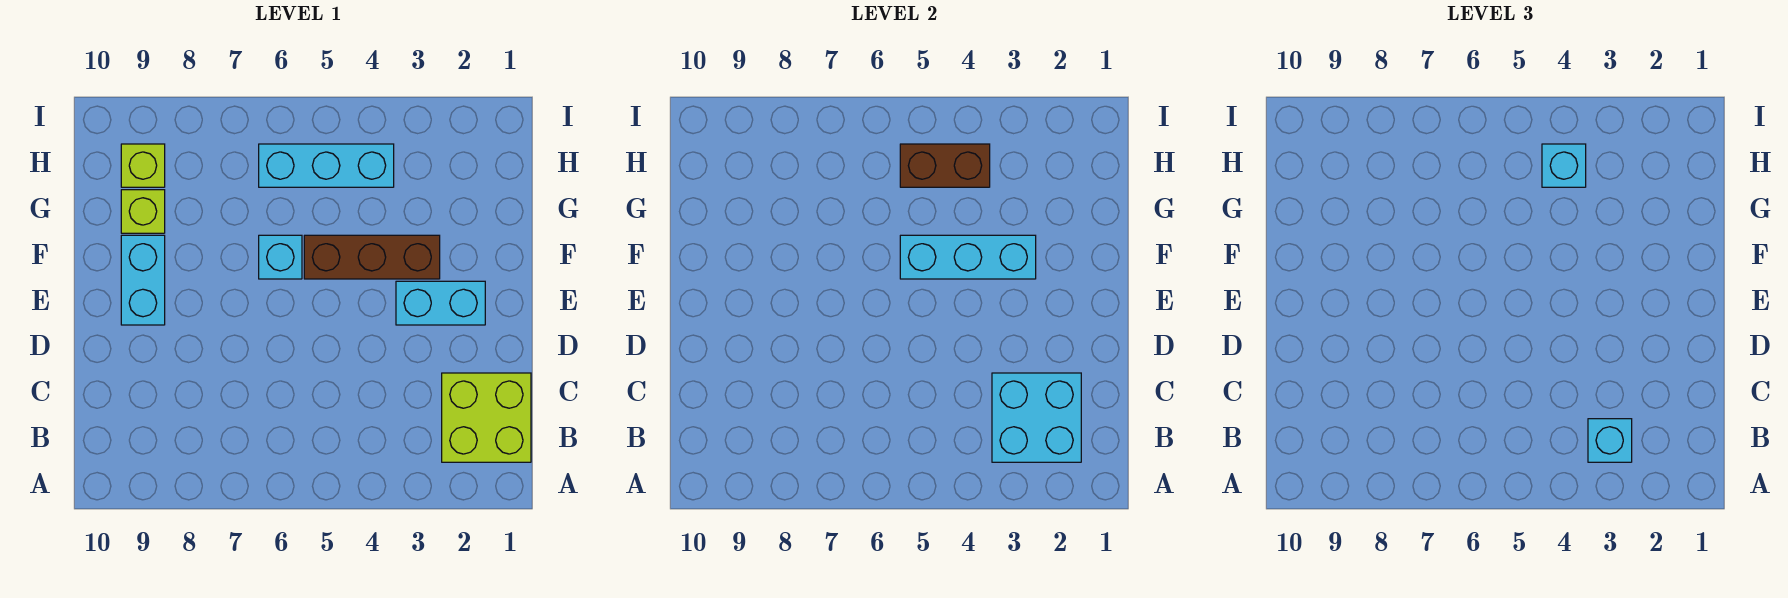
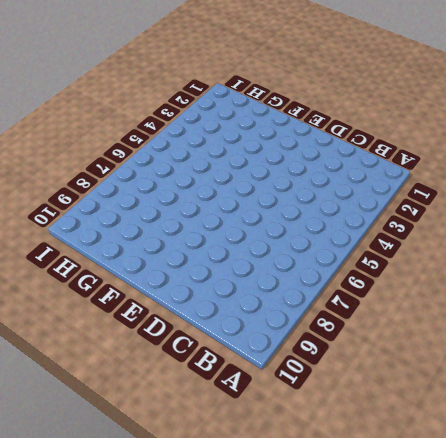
none -> lime 2x2 brick [442,373,531,462]
none -> cyan 1x2 brick [396,281,485,325]
none -> cyan 1x2 brick [121,235,165,325]

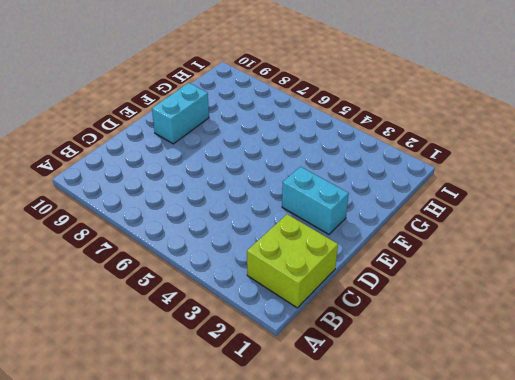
none -> brown 1x3 brick [304,235,440,279]
none -> cyan 1x1 brick [259,235,302,279]
none -> lime 1x1 brick [121,190,165,233]

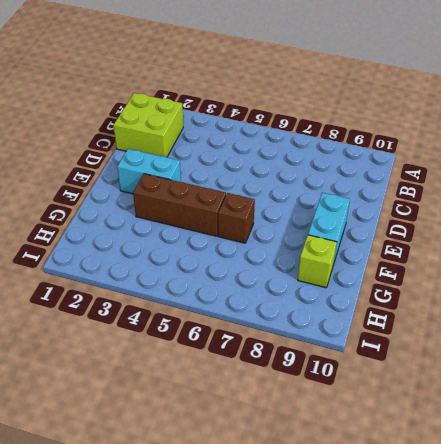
brown 1x1 brick [218,193,255,243] -> cyan 1x1 brick [259,235,302,279]
none -> cyan 1x3 brick [259,144,394,187]
none -> lime 1x1 brick [121,144,165,187]
none -> cyan 2x2 brick [992,373,1081,462]

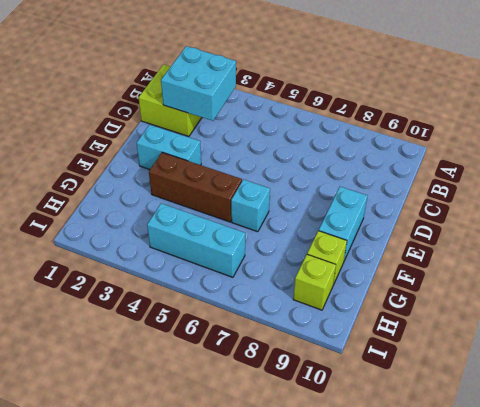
none -> cyan 1x3 brick [900,235,1036,279]
none -> brown 1x2 brick [900,144,990,187]
none -> cyan 1x1 brick [1588,419,1632,462]

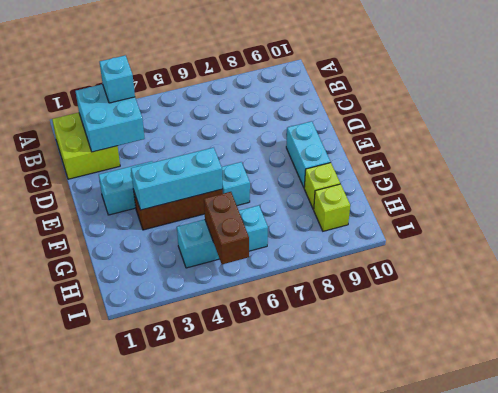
brown 1x2 brick [204,192,249,264] -> brown 1x2 brick turned to [900,144,990,187]
none -> cyan 1x1 brick [1542,144,1586,187]

